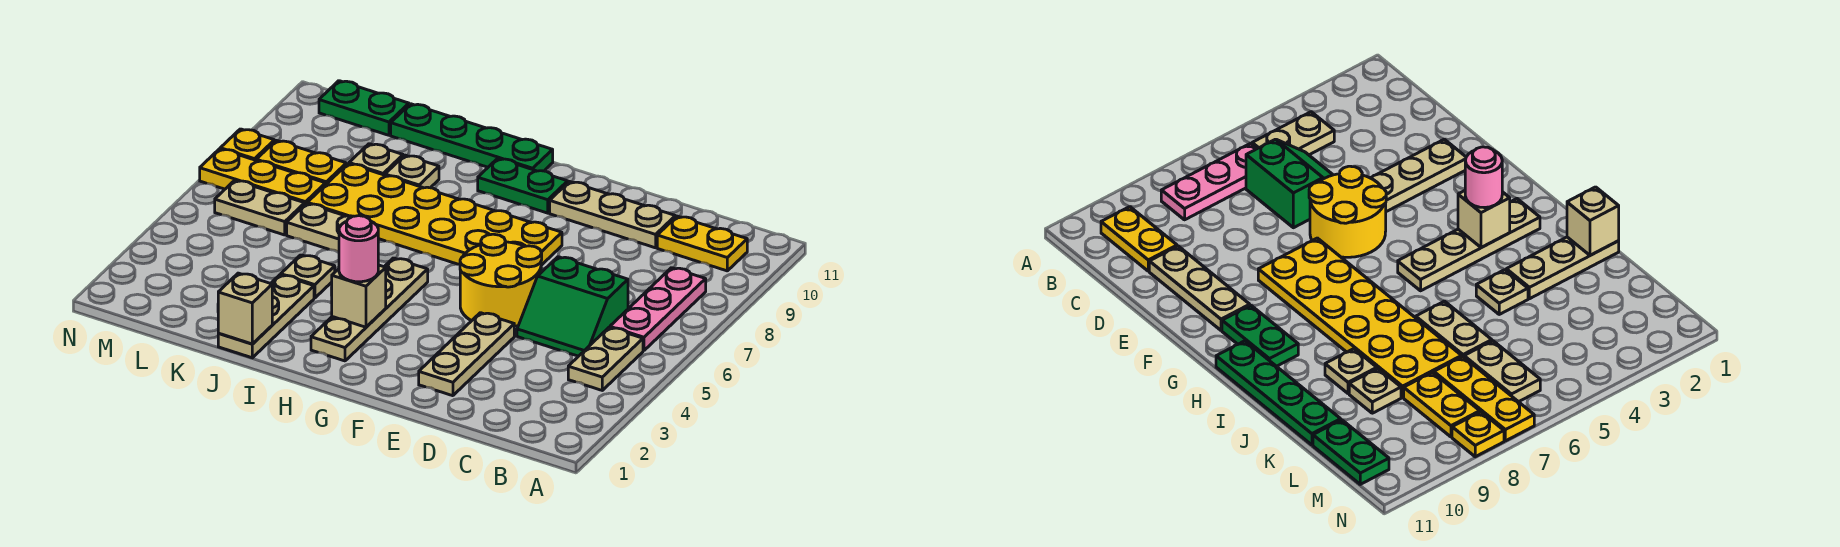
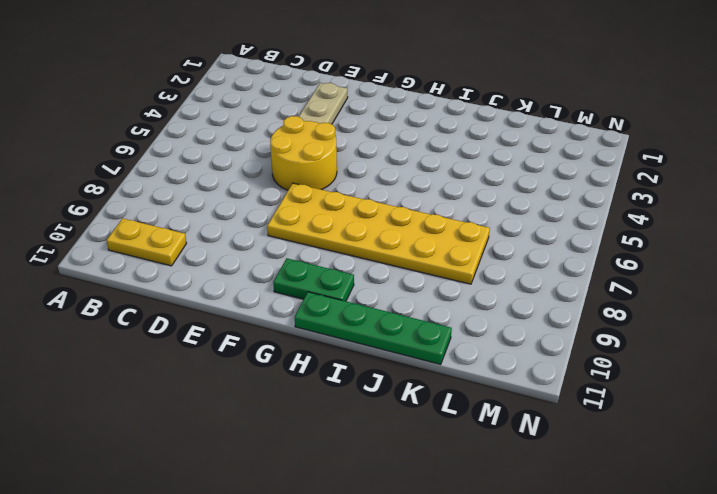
none -> tan 1x2 plate [568,328,643,390]
none -> pink 1x3 plate [610,268,706,351]
none -> green 2x2 slope [517,257,628,356]

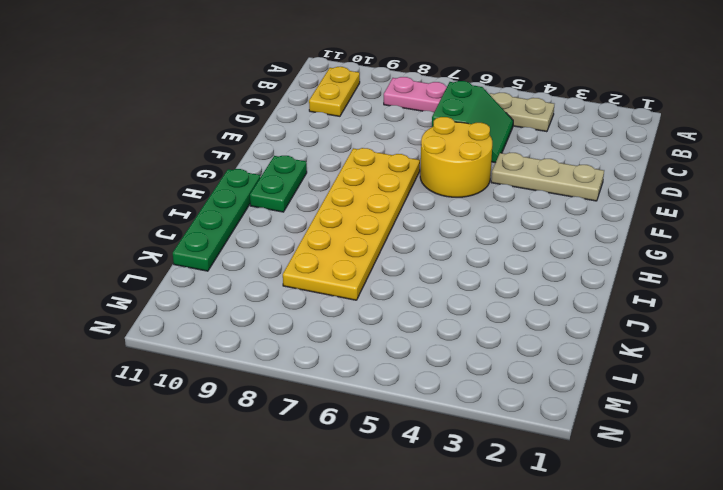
none -> tan 1x3 plate [550,182,675,248]
none -> tan 1x4 plate [311,258,428,361]
none -> tan 1x3 plate [218,275,314,358]

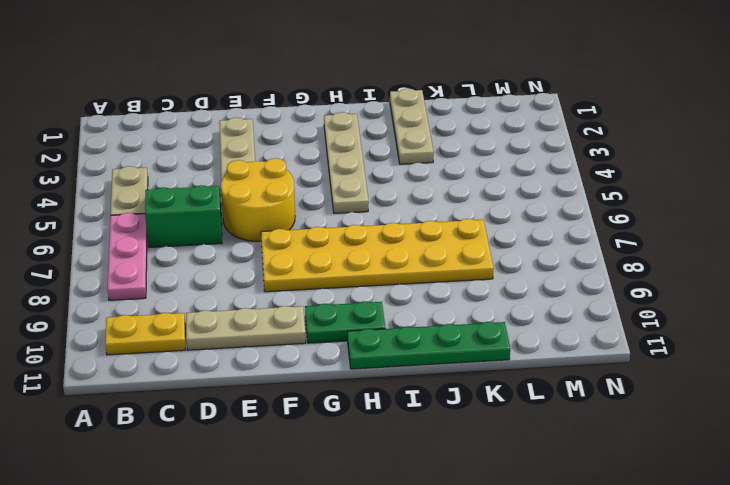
none -> tan 1x1 plate [281,255,335,298]
none -> tan 1x2 plate [287,203,353,252]
none -> tan 1x1 plate [385,155,439,188]

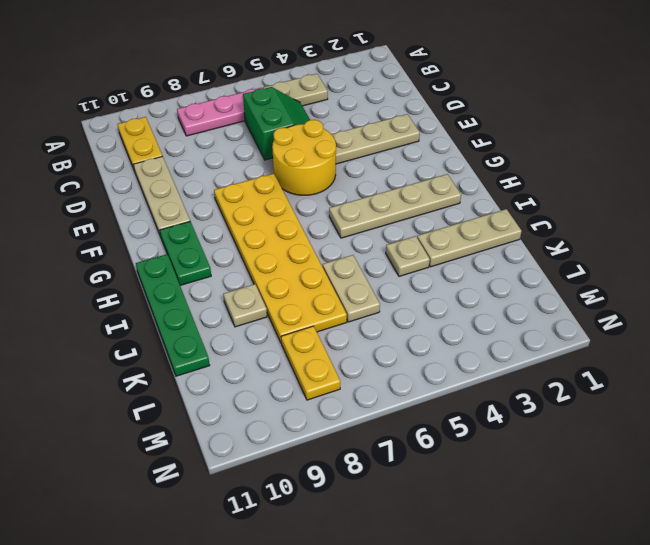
none -> tan 1x1 plate [349,144,403,175]
none -> tan 1x2 plate [215,180,305,235]
none -> yellow 1x3 plate [200,149,325,204]

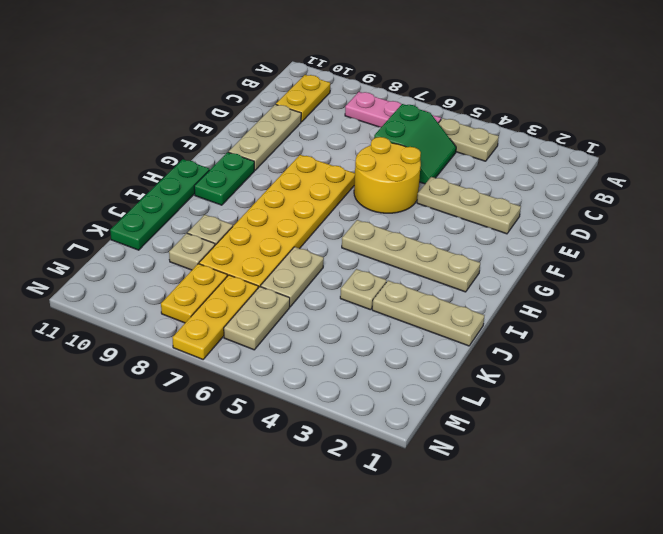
none -> green 1x2 plate [319,81,409,135]
none -> yellow 1x1 plate [220,129,274,160]
none -> tan 1x1 brick [331,265,386,327]

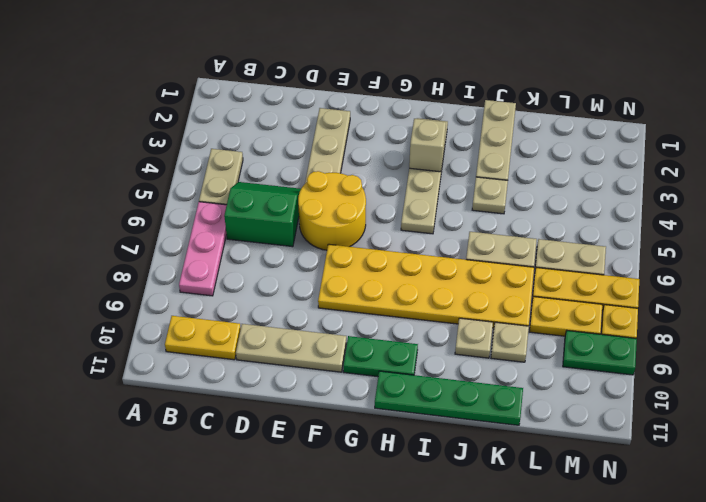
green 1x2 plate [563,331,637,375] -> green 1x2 plate moved to [319,81,409,135]
none -> tan 1x1 brick [218,273,272,344]
none -> pink 1x1 round brick [339,216,378,282]

